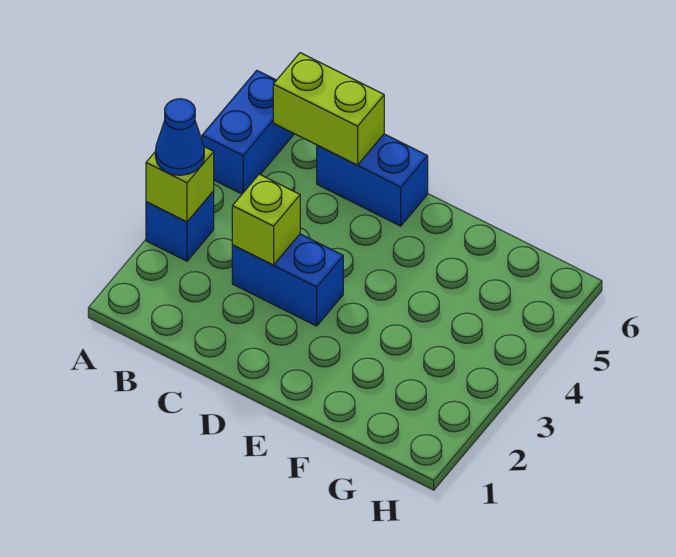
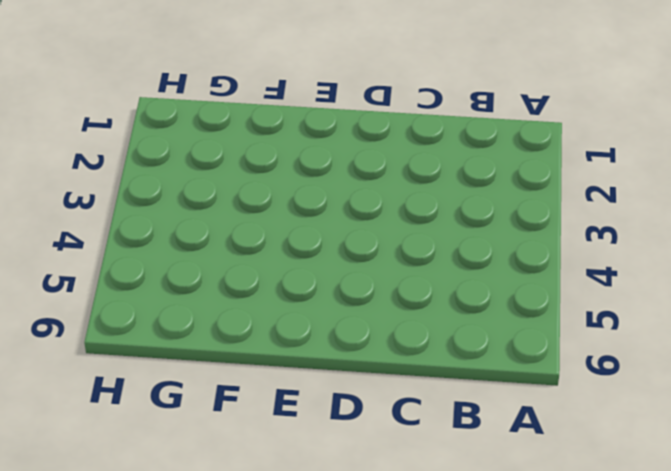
none -> blue 1x1 brick [146,191,214,261]
none -> blue 1x2 brick [202,71,294,194]

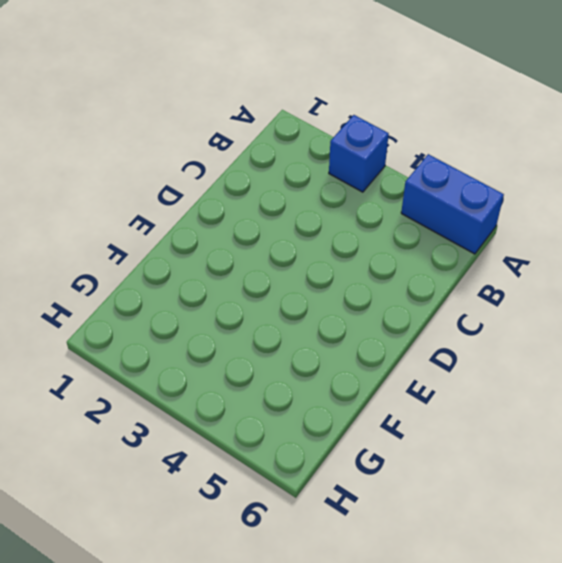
none -> blue 1x2 brick [232,234,343,326]
none -> blue 1x2 brick [317,134,428,226]

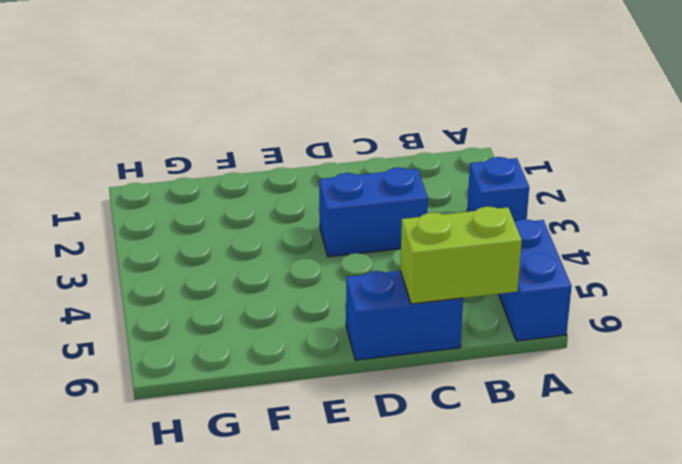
none -> lime 1x1 brick [146,147,214,222]
none -> lime 1x1 brick [232,174,300,265]

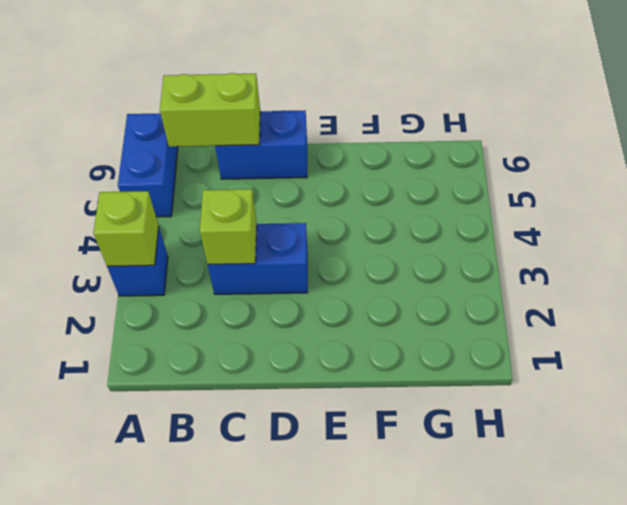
none -> blue 1x1 cone [155,99,204,175]

